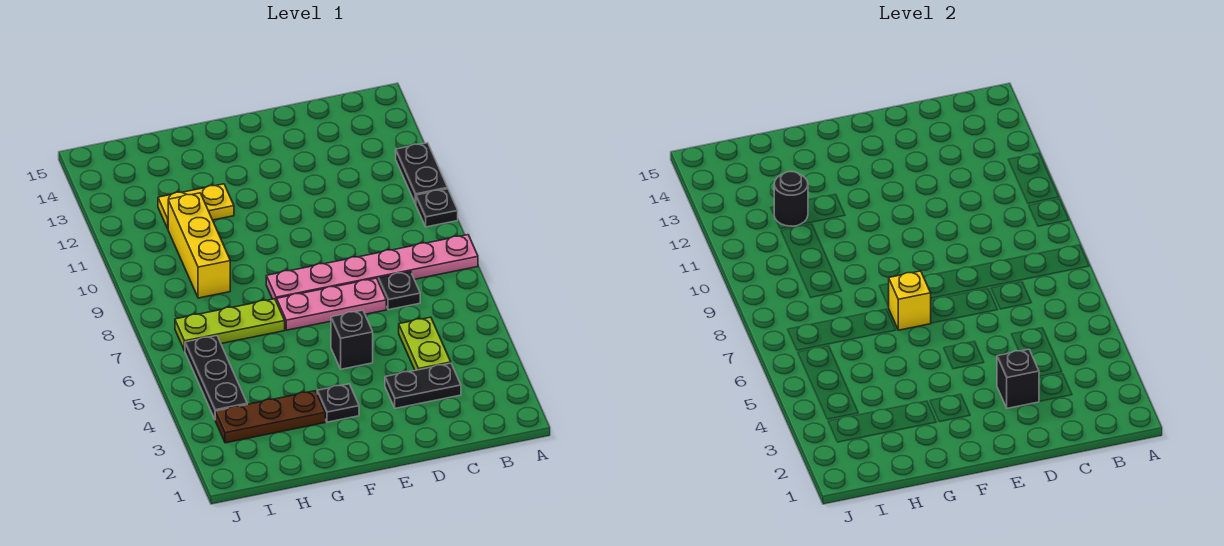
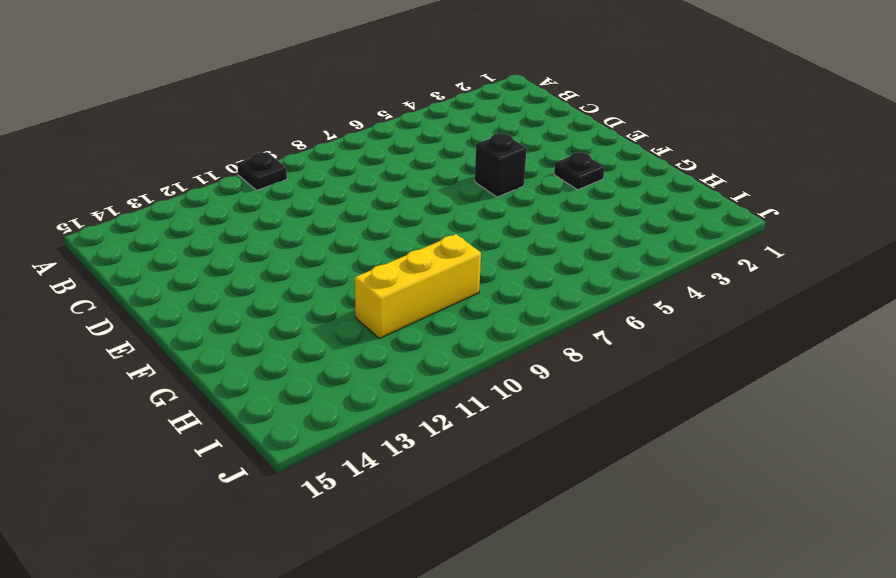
none -> pink 1x6 plate [266,235,478,302]
none -> black 1x2 plate [396,143,448,204]
none -> black 1x2 plate [385,363,461,408]

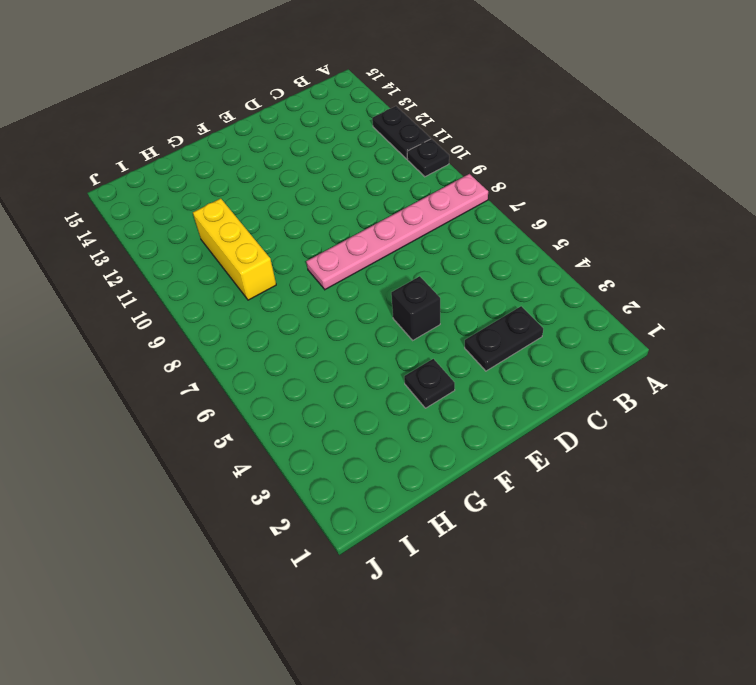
none -> lime 1x2 plate [399,317,451,370]
none -> black 1x1 plate [378,271,420,310]
none -> pink 1x3 plate [277,278,386,330]

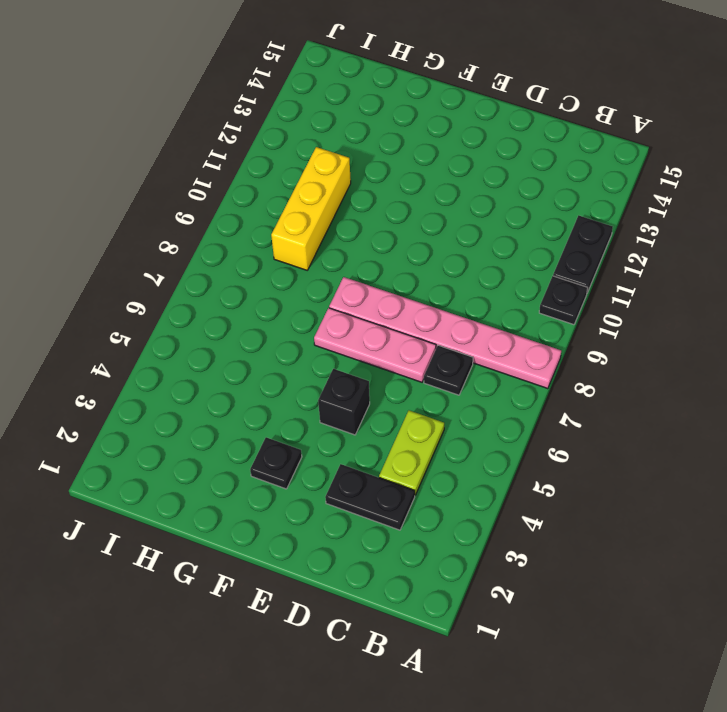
none -> brown 1x3 plate [215,391,325,443]
none -> lime 1x3 plate [175,299,285,351]
none -> yellow 1x2 plate [158,184,234,228]

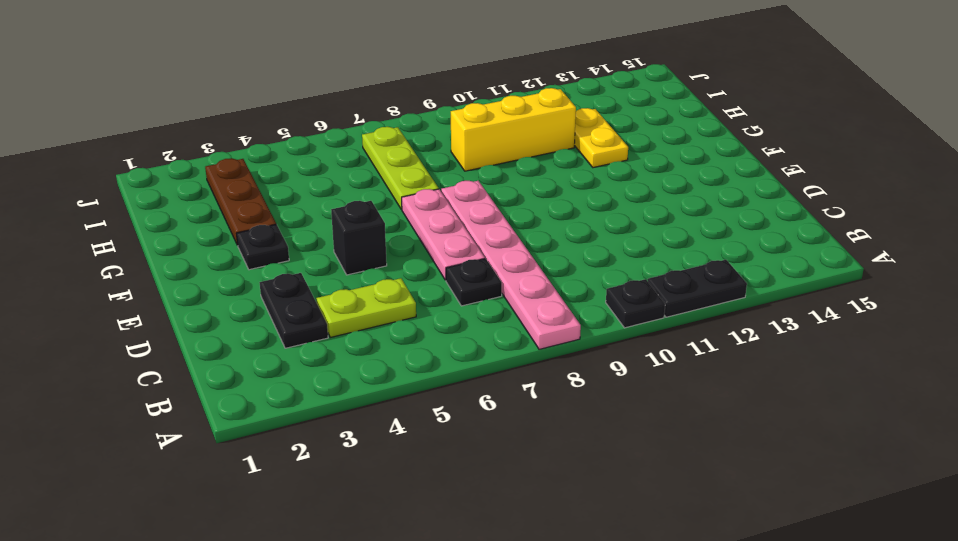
none -> black 1x3 plate [185,336,247,419]
none -> black 1x1 brick [997,349,1039,408]
none -> yellow 1x1 brick [888,271,931,330]

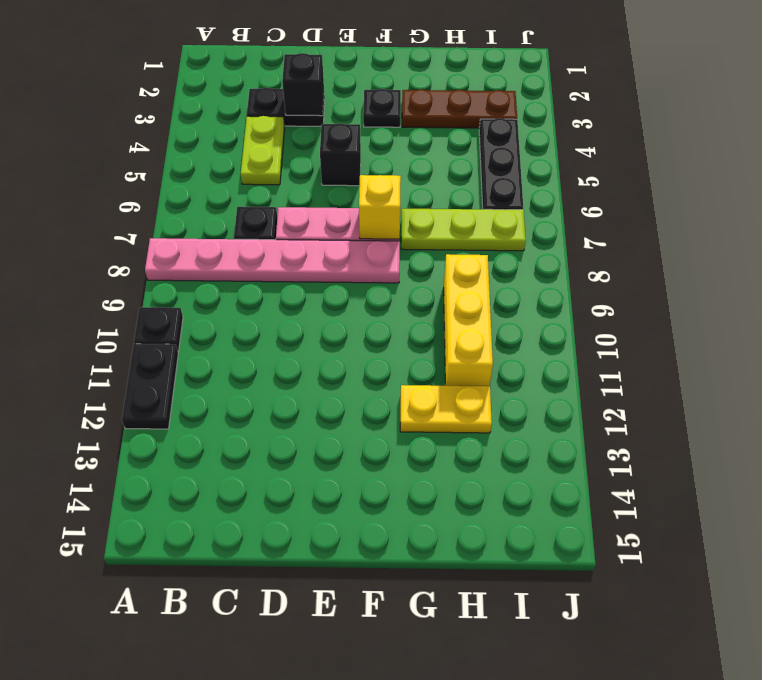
none -> black 1x1 round brick [774,172,808,226]

